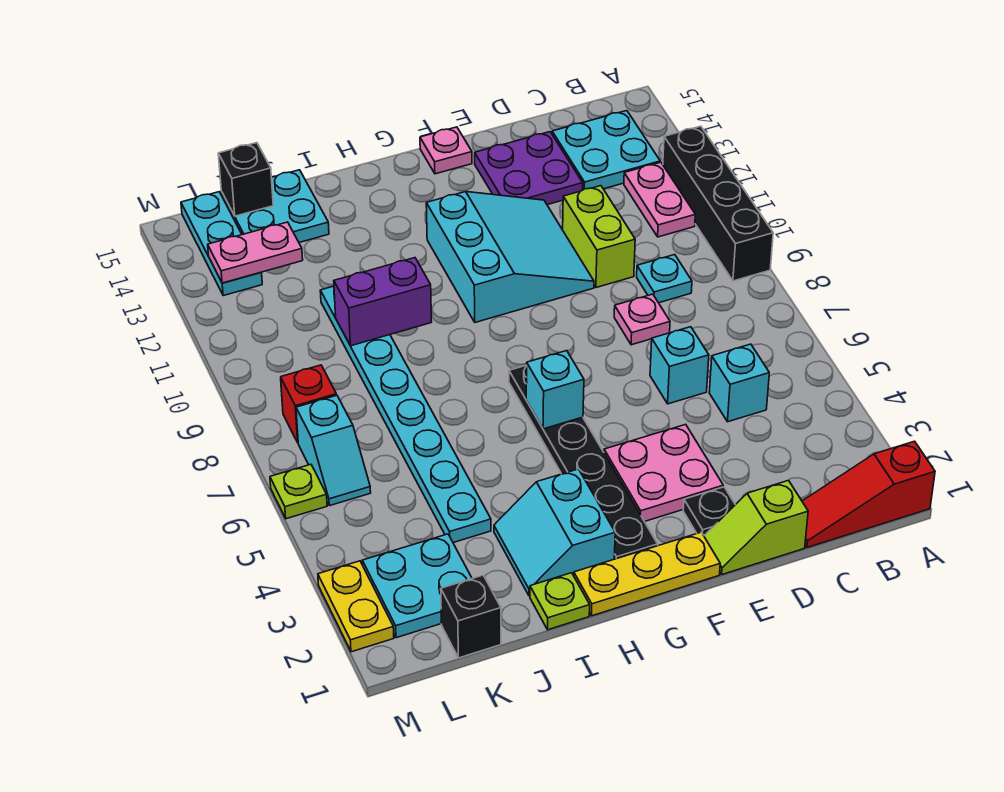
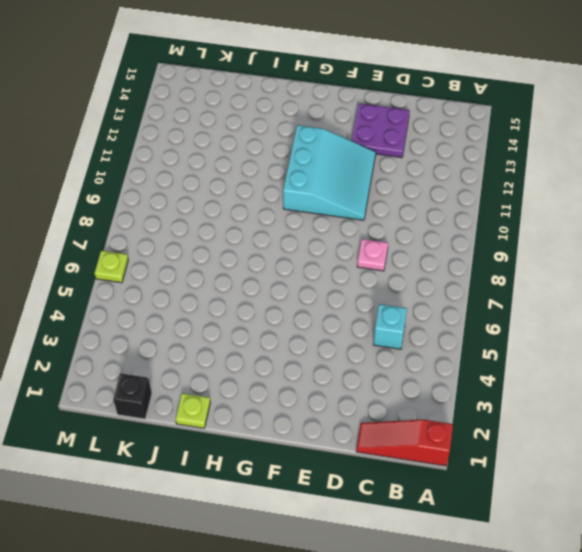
none -> black 1x4 brick [663,126,773,281]
none -> pink 1x2 plate [624,162,695,237]
none -> cyan 2x2 plate [552,111,660,190]
none -> cyan 1x1 plate [637,255,692,303]

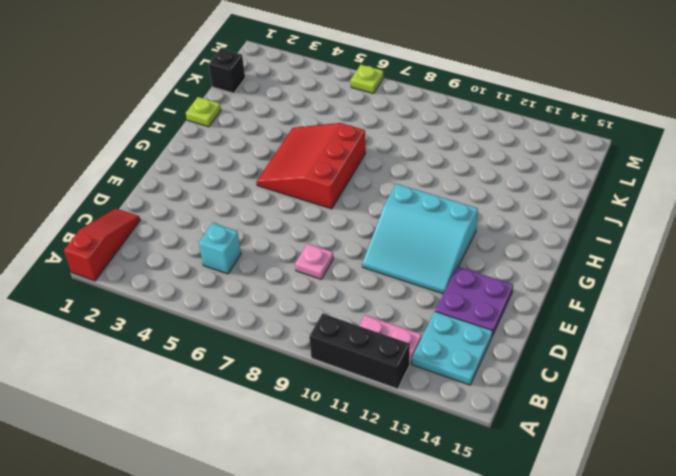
black 1x3 brick [309,314,410,389] -> black 1x4 brick [663,126,773,281]
red 3x3 slope [257,123,366,209] -> black 1x6 plate [509,365,658,559]
none -> cyan 1x1 plate [637,255,692,303]
none -> lime 1x2 slope [704,480,808,574]
none -> cyan 1x1 brick [650,327,709,404]
none -> lime 1x2 brick [563,186,635,287]

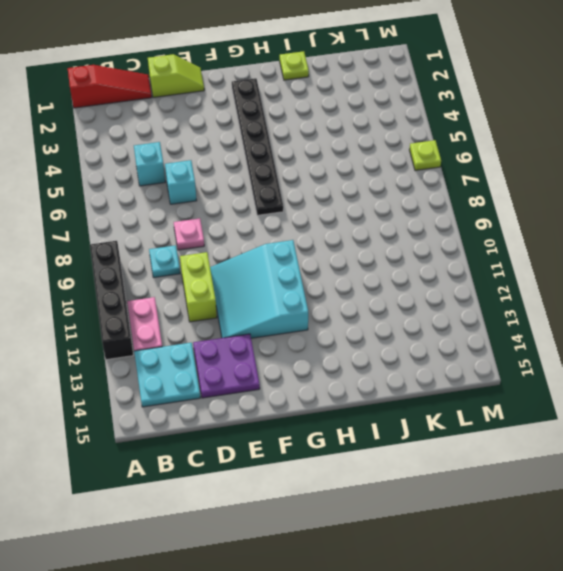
none -> black 1x1 plate [683,487,735,535]
none -> pink 2x2 plate [604,424,723,521]
none -> yellow 1x3 plate [574,532,720,616]
none -> pink 1x1 plate [420,127,472,174]

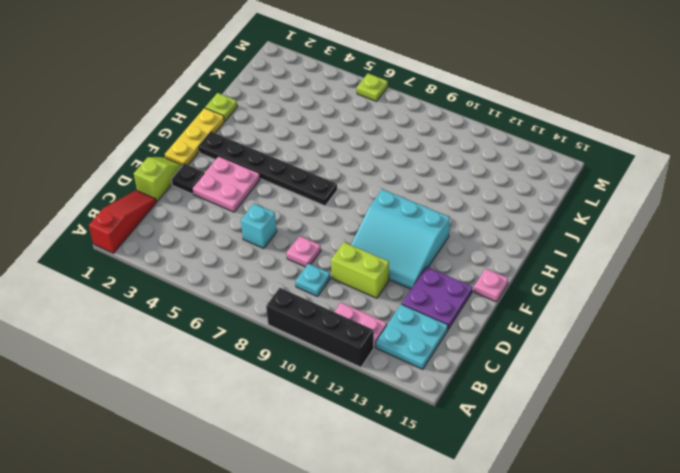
none -> cyan 1x1 brick [709,344,769,422]
none -> cyan 2x2 slope [494,469,615,596]
none -> cyan 1x8 plate [320,286,491,543]
none -> cyan 2x2 plate [222,170,329,242]

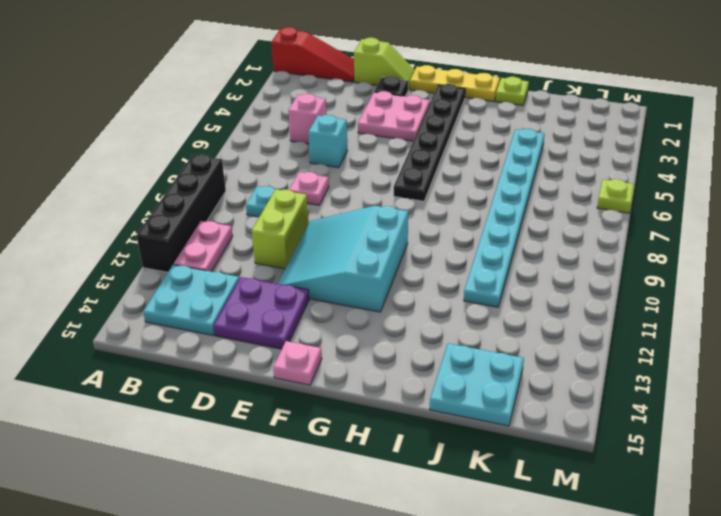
pink 1x1 brick [288,94,326,144] -> cyan 1x1 brick [709,344,769,422]
none -> cyan 2x2 slope [494,469,615,596]
none -> black 1x1 brick [441,575,501,658]
none -> cyan 2x2 plate [362,534,472,638]
none -> cyan 1x2 slope [296,395,371,506]

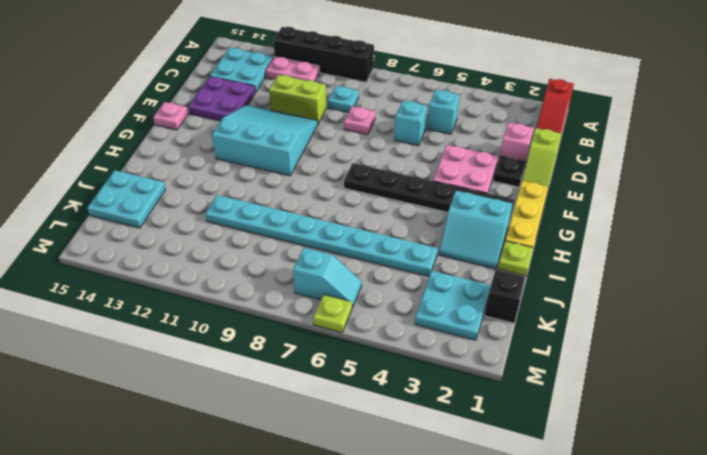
pink 1x1 brick [500,122,534,165] -> none
none -> red 1x1 brick [281,365,336,442]
none -> cyan 1x3 plate [181,192,262,296]
none -> yellow 1x2 plate [318,561,394,652]
none -> cyan 1x1 brick [526,351,584,429]

